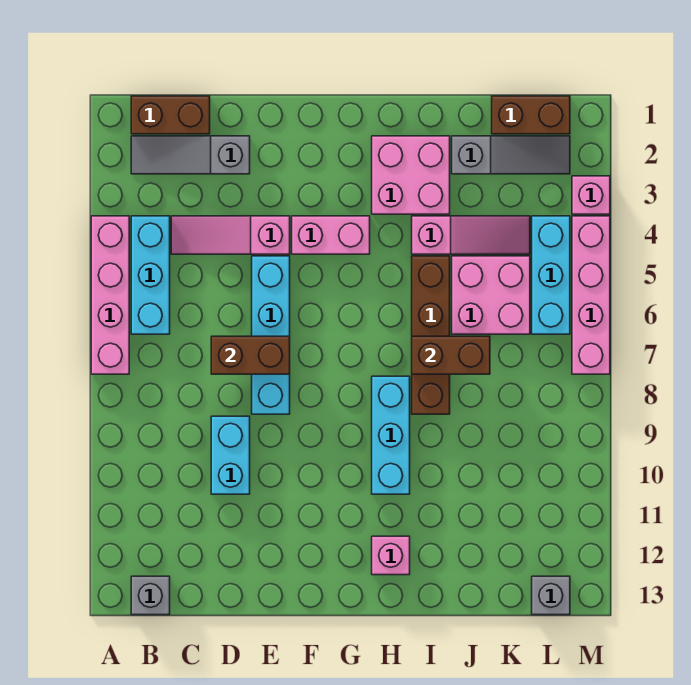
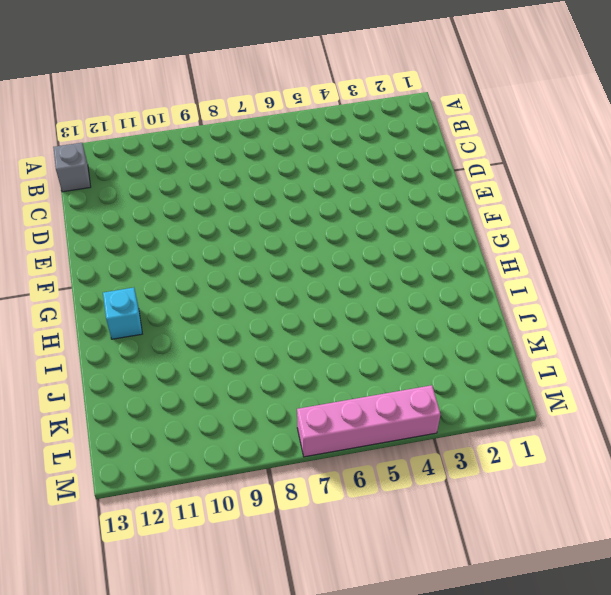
cyan 1x1 brick [103,288,142,339] -> pink 1x1 brick [372,536,410,575]
none -> pink 1x4 brick [91,216,129,374]
none -> brown 1x2 brick [131,96,210,134]
none -> grey 1x3 slope [131,136,250,174]

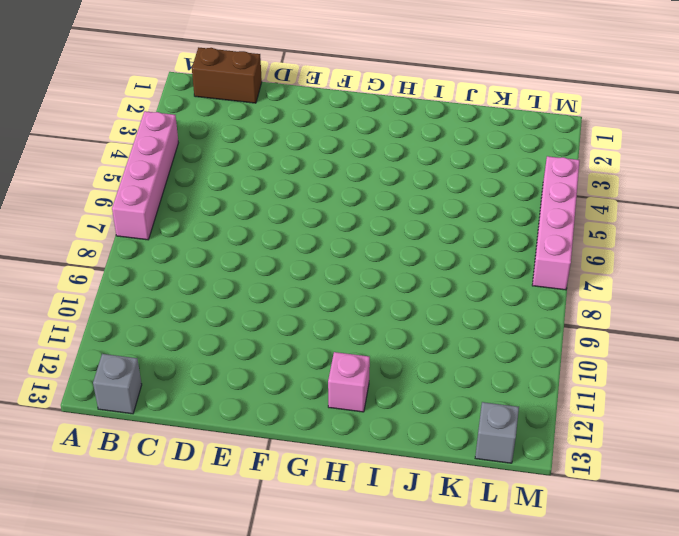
none -> grey 1x3 slope [131,136,250,174]
none -> cyan 1x3 brick [131,216,170,334]
none -> pink 1x3 slope [171,216,290,254]

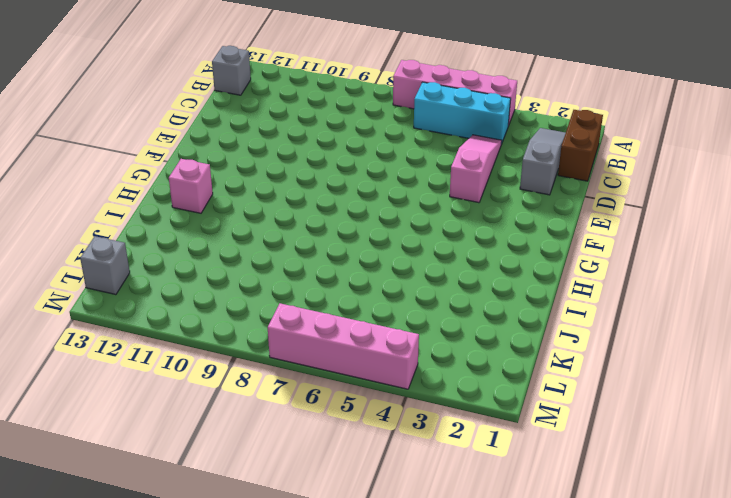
none -> cyan 1x2 brick [211,416,250,494]
none -> cyan 1x4 brick [252,256,290,414]
none -> pink 1x2 brick [292,216,370,254]

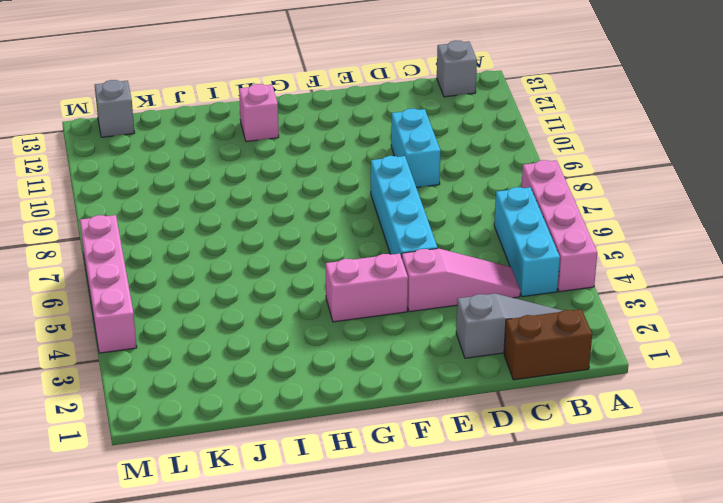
none -> pink 2x2 brick [372,136,450,214]
none -> cyan 1x3 brick [372,376,410,494]
none -> pink 1x3 slope [412,216,530,254]

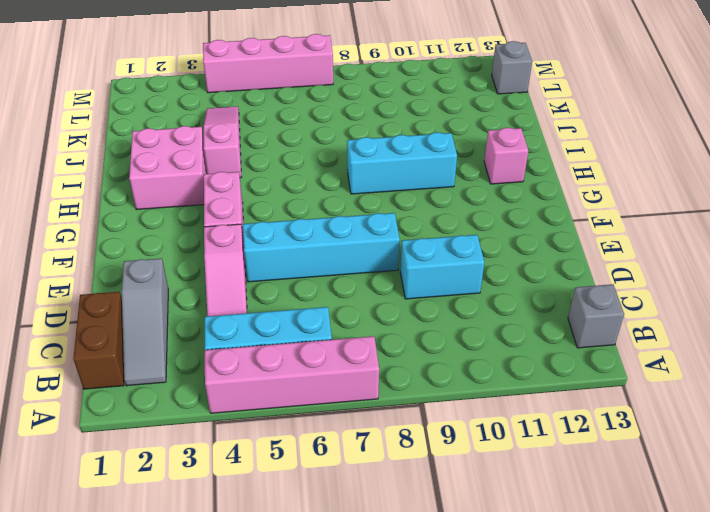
none -> brown 1x4 brick [412,256,450,414]
none -> grey 1x3 slope [452,136,570,174]
none -> pink 2x2 brick [452,256,530,334]

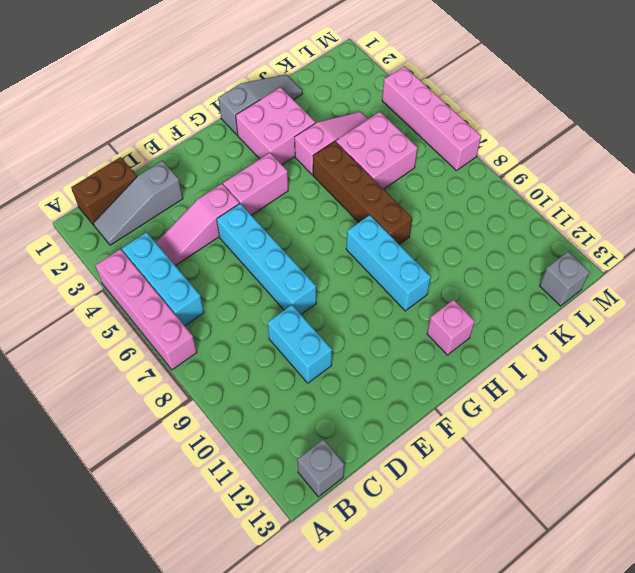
grey 1x3 slope [218,74,302,135] -> grey 1x3 slope moved to [452,136,570,174]
none -> brown 1x2 brick [492,96,570,134]
none -> cyan 1x3 brick [532,216,570,334]
none -> pink 1x1 brick [572,176,610,214]

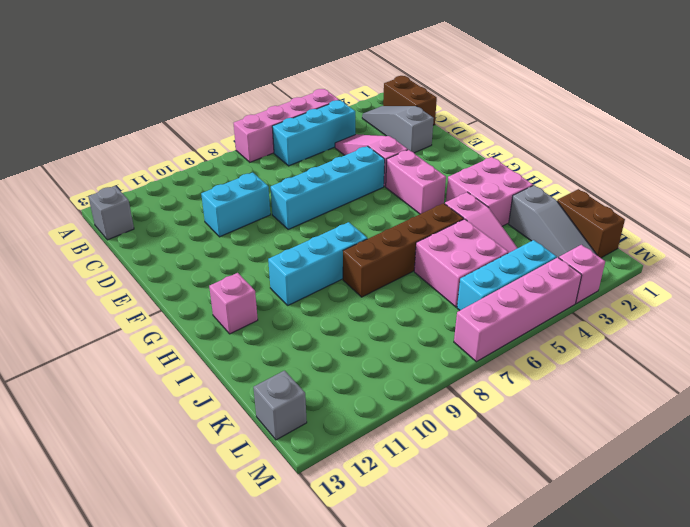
none -> brown 1x2 brick [211,336,290,374]
none -> brown 1x2 brick [412,336,490,374]

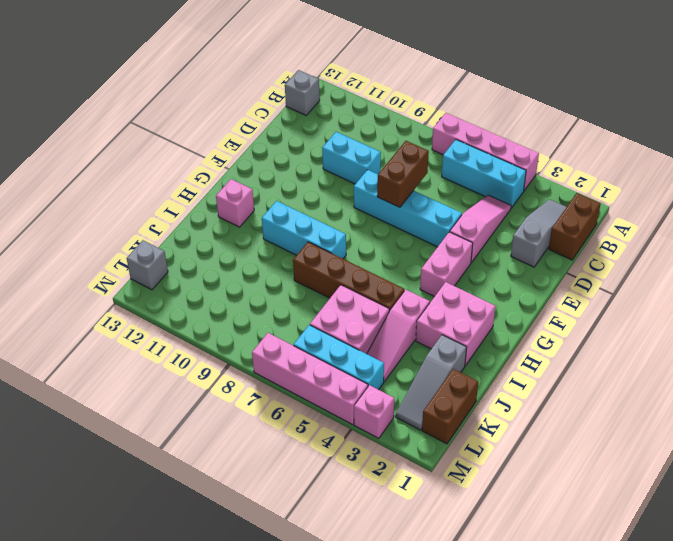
none -> brown 1x2 brick [412,336,490,374]

